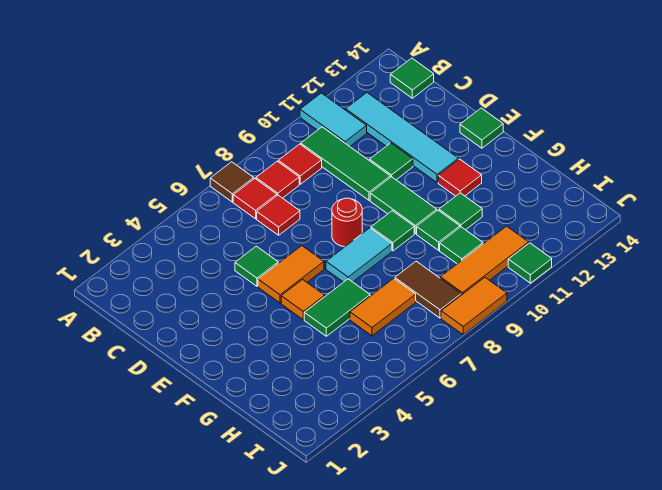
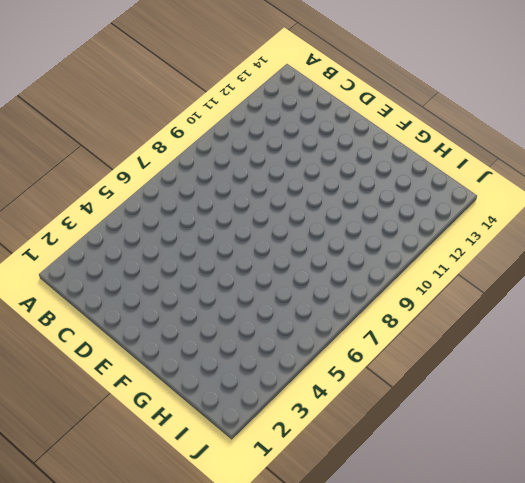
none -> brown 1x1 tile [210,162,254,202]
none -> cyan 1x2 tile [300,93,367,146]
none -> red 1x1 tile [233,179,277,219]

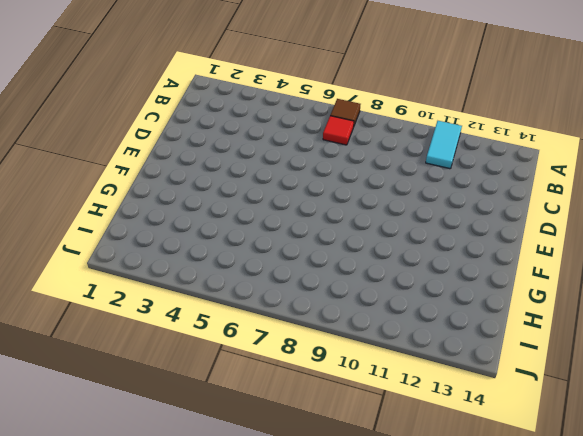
none -> red 1x1 tile [256,161,299,198]
none -> red 1x1 tile [278,144,322,184]
none -> green 1x3 tile [301,127,390,200]

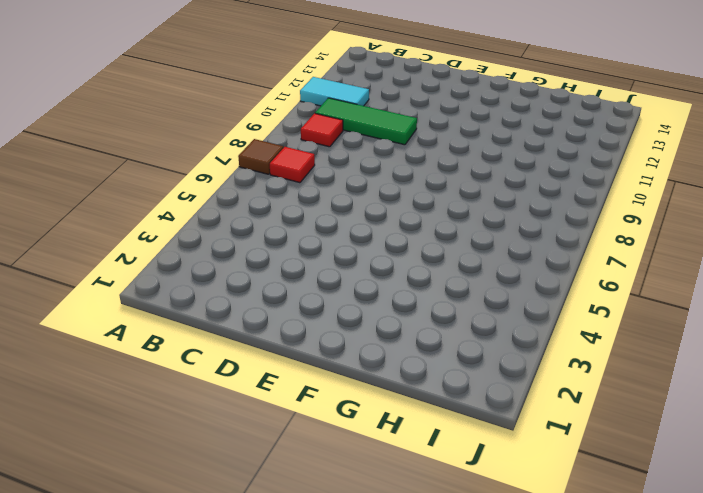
none -> red 1x1 tile [256,161,299,198]
none -> cyan 1x4 tile [346,93,458,183]
none -> green 1x1 tile [390,58,434,98]

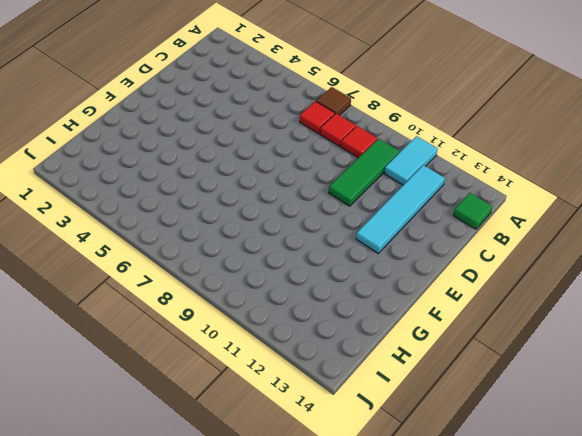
none -> red 1x1 tile [257,195,300,235]
none -> green 1x1 tile [235,246,278,286]
none -> green 1x1 tile [369,143,413,180]

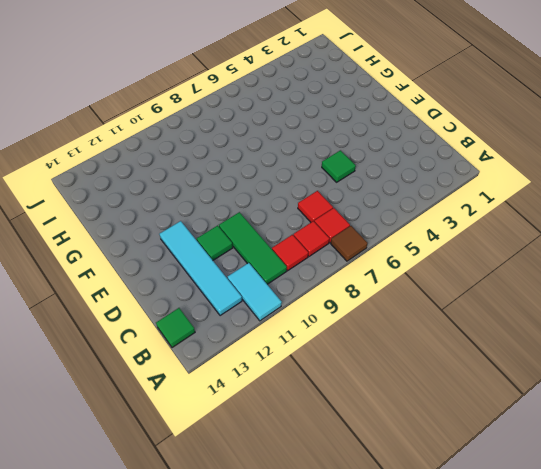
none -> orange 1x2 tile [258,246,324,303]
none -> red 1x1 round brick [332,198,362,247]
none -> green 1x2 tile [370,177,437,234]

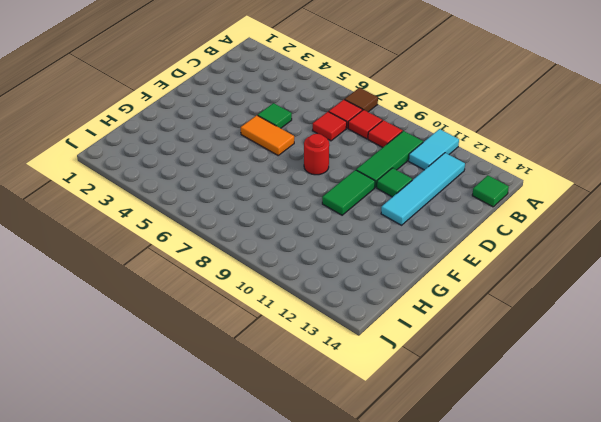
none -> green 1x1 tile [460,108,503,148]
none -> orange 1x1 tile [281,280,325,320]
none -> cyan 1x2 tile [326,228,392,282]

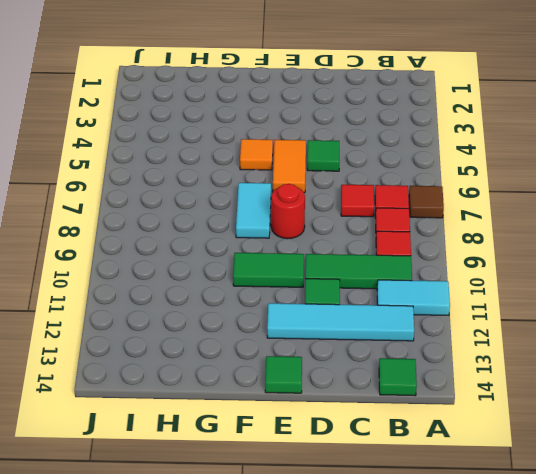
none -> green 1x1 tile [371,211,414,251]
none -> red 1x1 tile [438,159,482,196]
none -> green 1x2 tile [304,279,370,336]

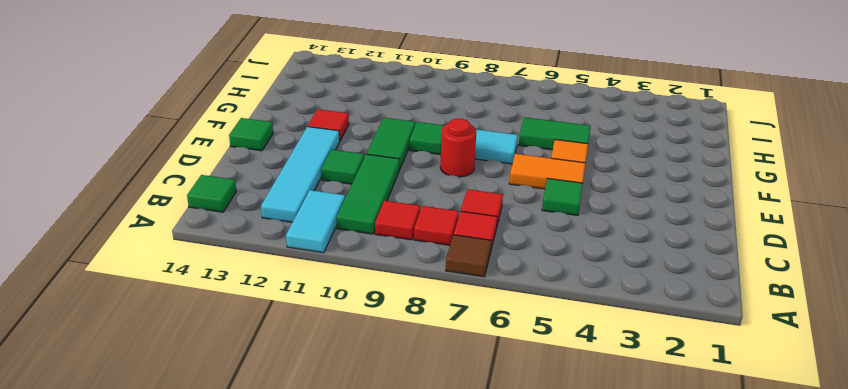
none -> green 1x1 tile [417,210,460,250]
none -> green 1x1 tile [439,193,482,230]
none -> orange 1x2 tile [350,278,416,336]

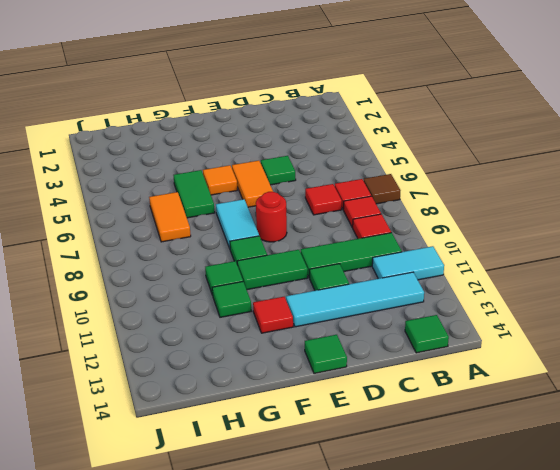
none -> brown 1x2 tile [395,261,461,318]
none -> green 1x1 tile [440,227,483,264]
none -> orange 1x3 tile [440,226,529,295]

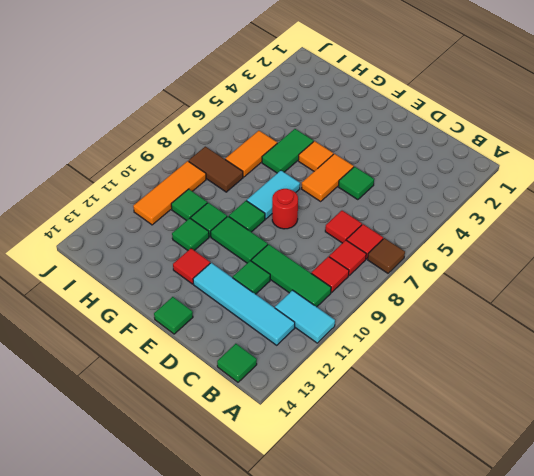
none -> orange 1x2 tile [441,277,507,335]
none -> green 1x1 tile [508,243,552,283]

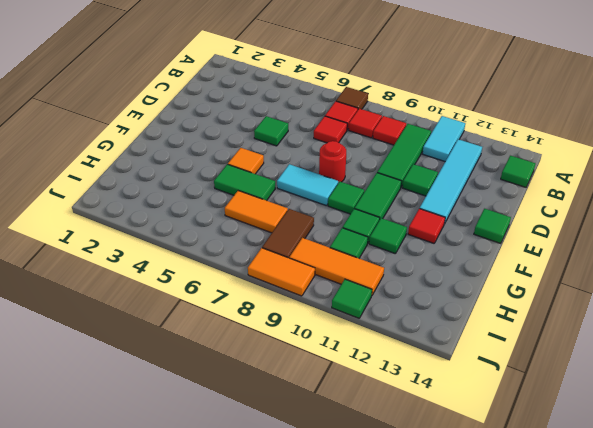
none -> orange 1x2 tile [258,246,324,303]

